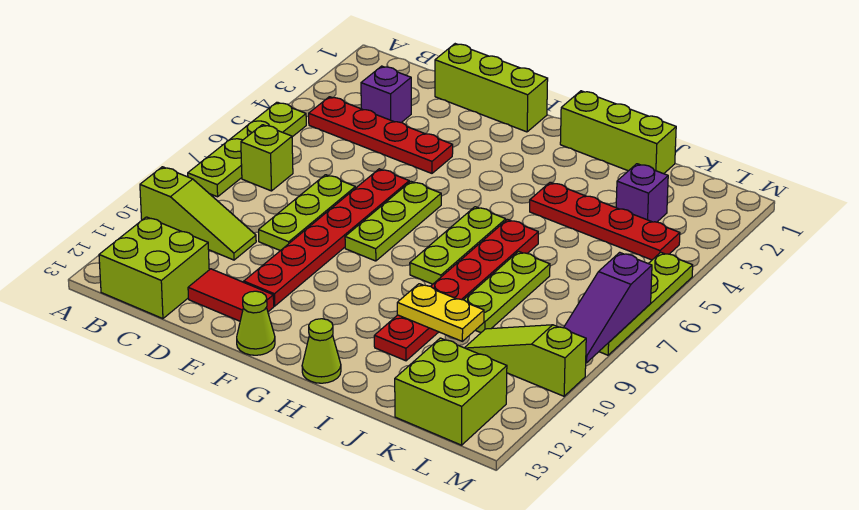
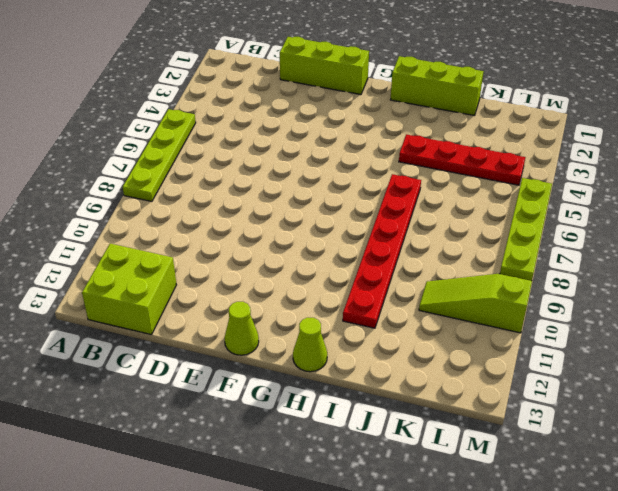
none -> lime 1x3 slope [140,167,256,260]
none -> red 1x4 plate [309,97,453,173]
none -> lime 1x1 brick [241,125,293,191]

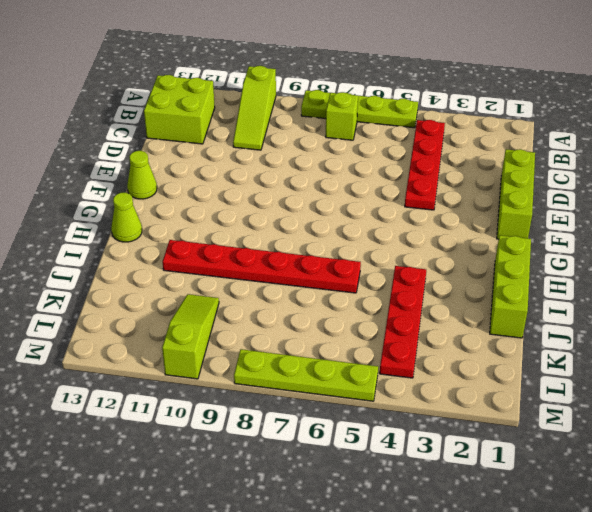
none -> purple 1x1 brick [361,66,411,123]
none -> lime 1x3 plate [259,175,356,251]
none -> red 1x2 tile [188,269,274,321]

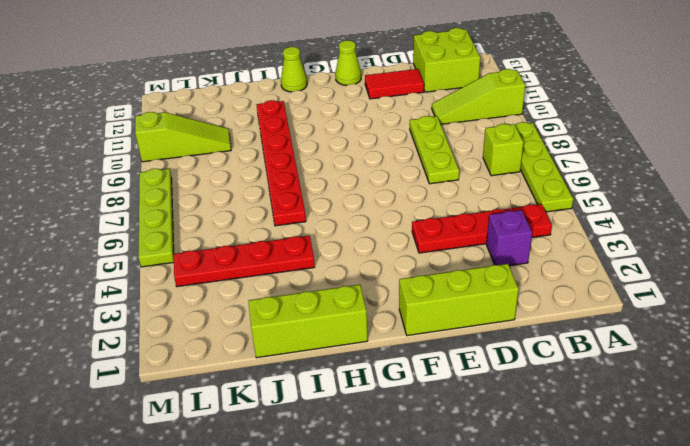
none -> red 1x6 plate [244,169,409,306]
none -> lime 1x3 plate [345,182,441,261]
none -> lime 1x3 plate [410,207,506,284]

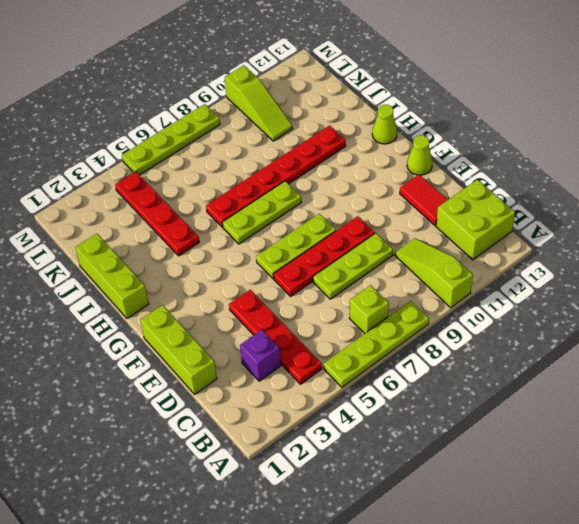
red 1x4 plate [273,216,375,296] -> red 1x6 plate [244,169,409,306]
none -> lime 1x3 plate [464,251,550,333]
none -> purple 1x1 brick [616,164,668,222]
none -> lime 2x2 brick [395,338,507,445]

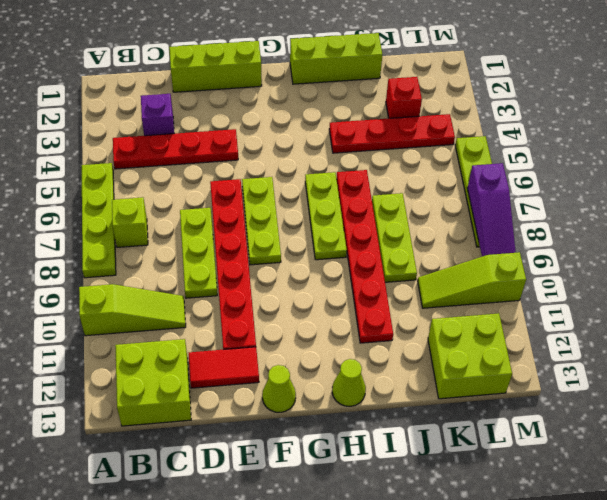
red 1x1 brick [386,77,422,118] -> purple 1x1 brick [616,164,668,222]
none -> yellow 1x2 plate [397,284,484,341]

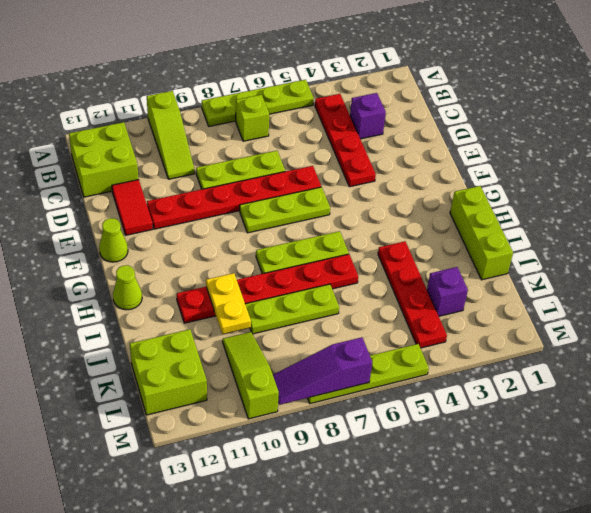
none -> lime 1x3 brick [435,44,548,132]

